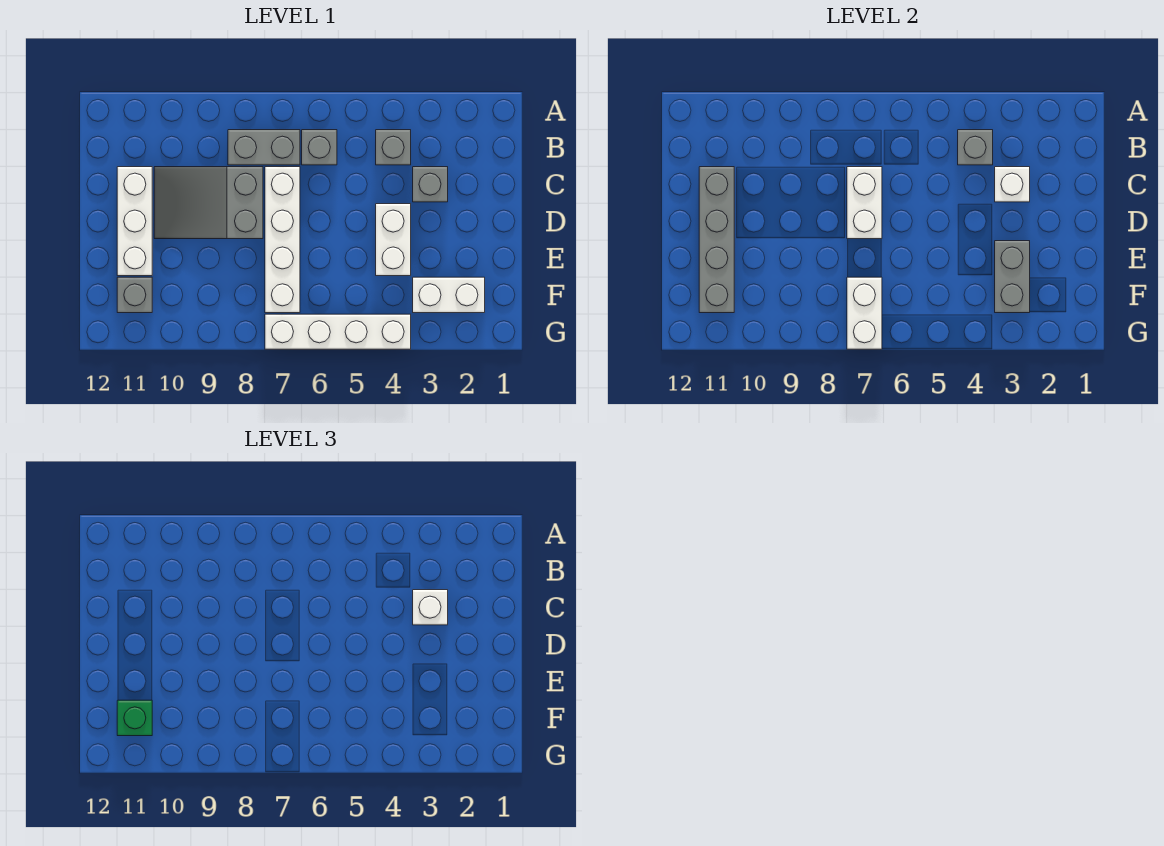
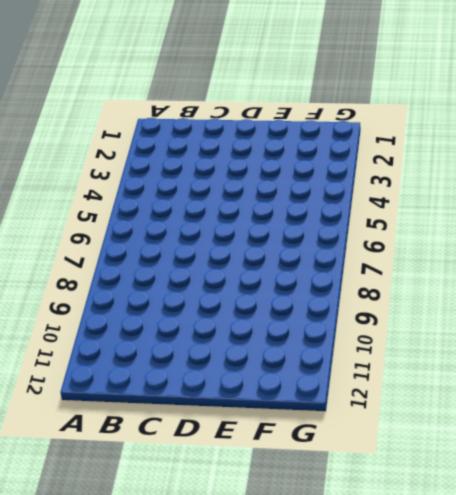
none -> grey 1x1 brick [376,130,411,165]
none -> grey 1x1 brick [302,130,337,165]
none -> grey 1x2 brick [228,130,300,165]

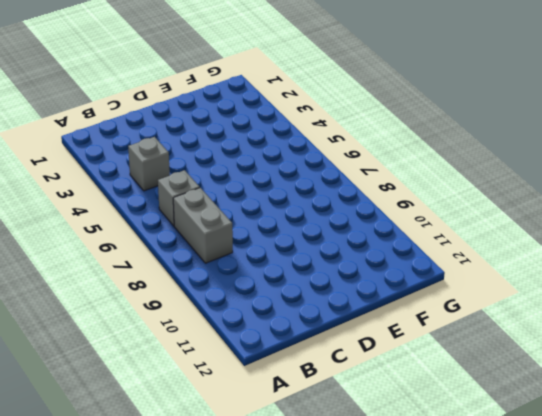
none -> grey 1x1 brick [413,167,448,202]
none -> white 1x4 brick [265,167,300,313]
none -> grey 2x3 slope [154,167,263,239]

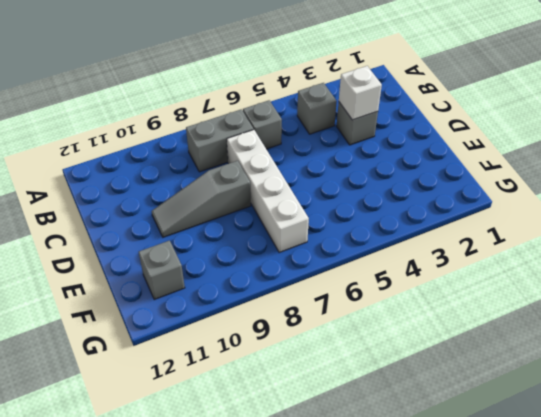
grey 1x3 slope [152,161,251,237] -> grey 2x3 slope [154,167,263,239]
none -> white 1x3 brick [117,167,152,276]
none -> white 1x2 brick [376,204,411,276]
none -> white 1x2 brick [413,277,485,313]

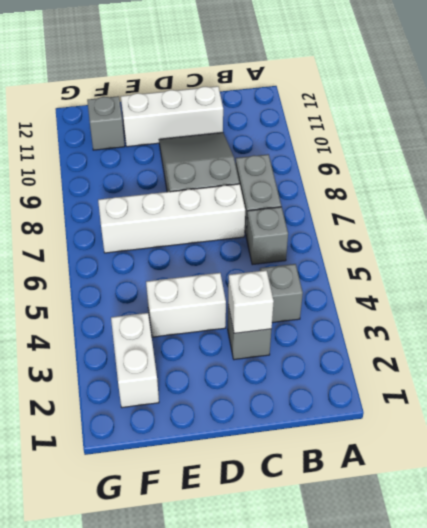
none -> white 1x4 brick [265,314,411,349]
none -> grey 1x1 brick [958,130,993,165]
none -> white 1x2 brick [847,167,882,239]

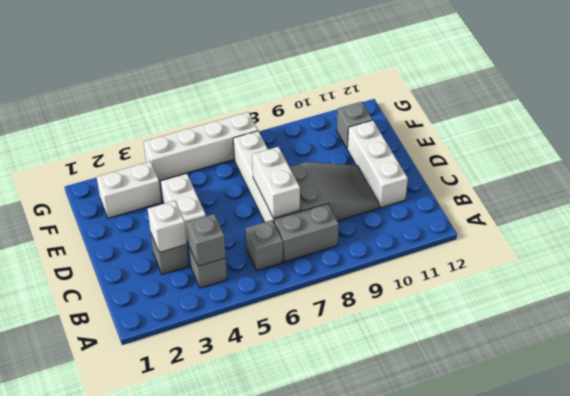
none -> grey 1x4 brick [699,167,734,313]
none -> grey 1x2 brick [995,241,1030,313]
none -> white 1x2 brick [847,277,882,349]

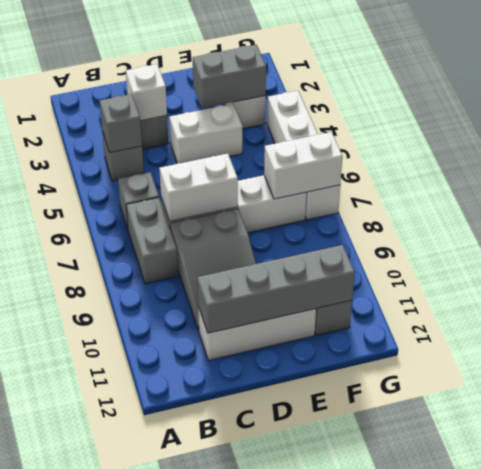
none -> white 1x1 brick [413,590,448,625]
none -> green 1x1 brick [117,700,152,736]

